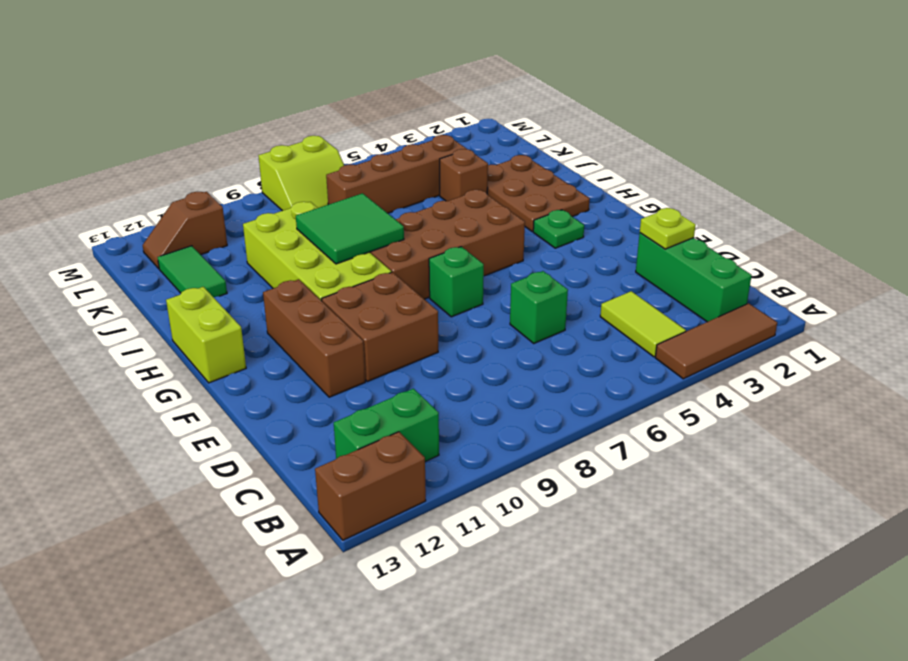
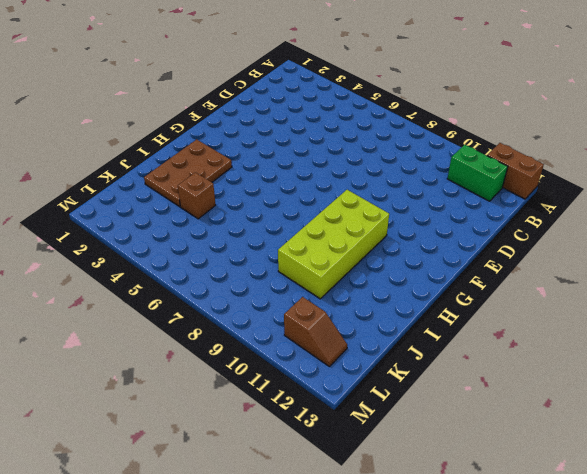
none -> brown 1x3 tile [655,303,777,379]
none -> green 1x3 brick [636,233,752,322]
none -> lime 1x2 tile [600,291,686,357]

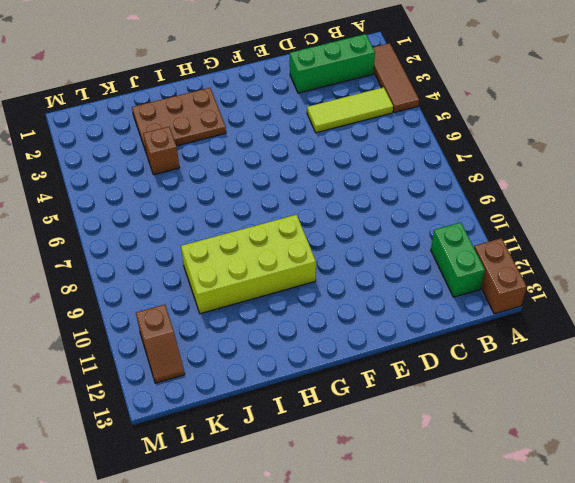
lime 1x3 tile [307,87,393,133] -> lime 1x2 tile [600,291,686,357]
none -> green 1x1 brick [510,271,568,343]
none -> brown 2x2 brick [322,272,438,382]
none -> brown 1x3 brick [263,279,365,397]

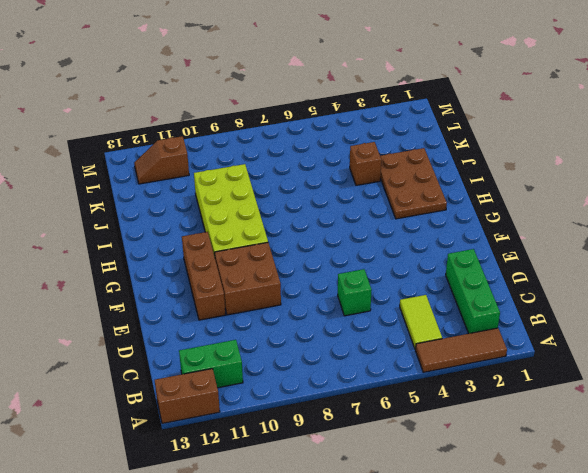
none -> green 1x1 brick [429,247,484,317]
none -> green 1x1 plate [533,210,584,248]
none -> brown 2x4 brick [370,190,525,299]

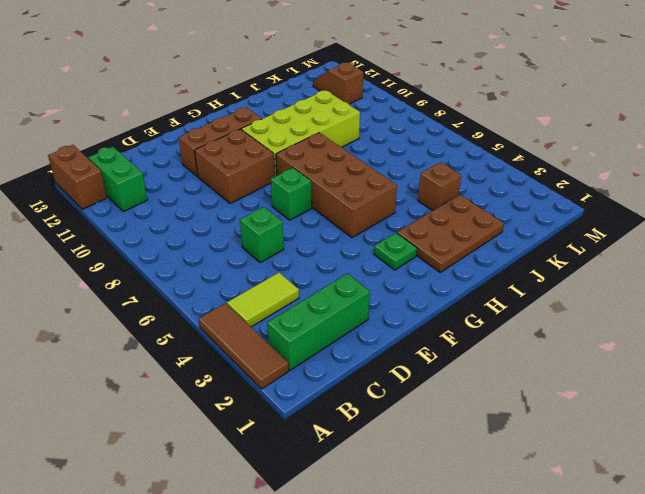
none -> lime 1x2 brick [166,287,246,383]
none -> green 1x2 tile [158,246,227,297]
none -> brown 1x4 brick [326,135,467,213]

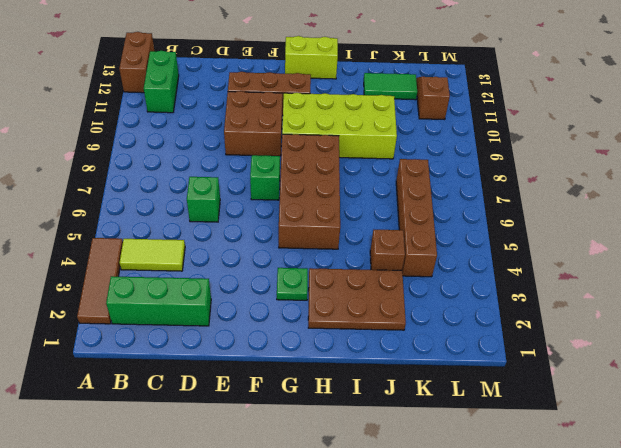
none -> lime 2x2 slope [258,136,344,211]
none -> lime 1x1 plate [640,208,696,249]
none -> green 2x2 tile [296,193,404,264]

